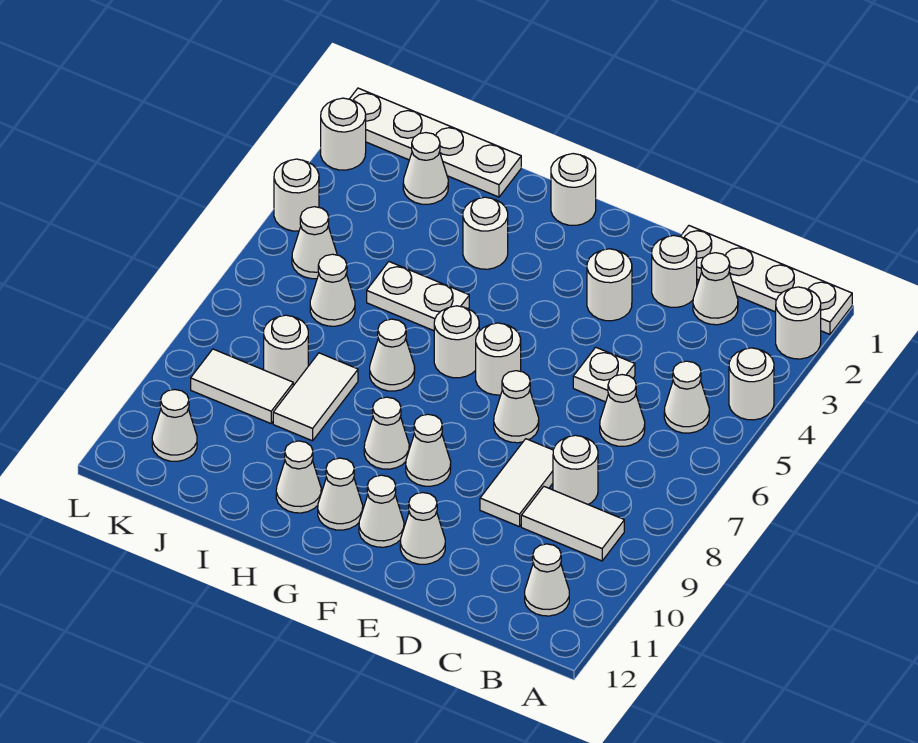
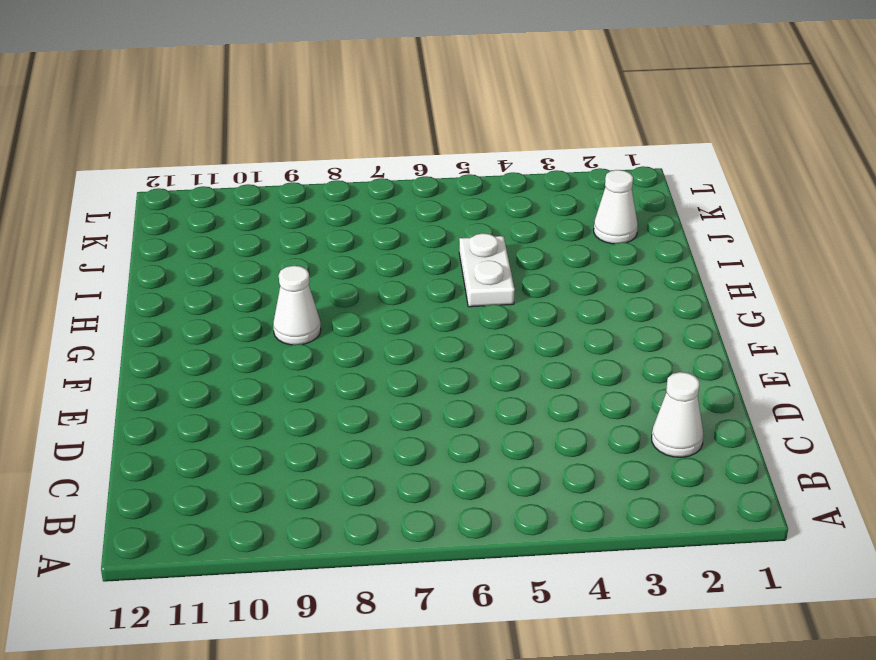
none -> white 1x4 plate [680,226,852,334]
none -> white 1x1 round brick [776,287,821,359]
none -> white 1x1 round brick [729,348,774,420]
none -> white 1x1 cone [664,361,709,433]

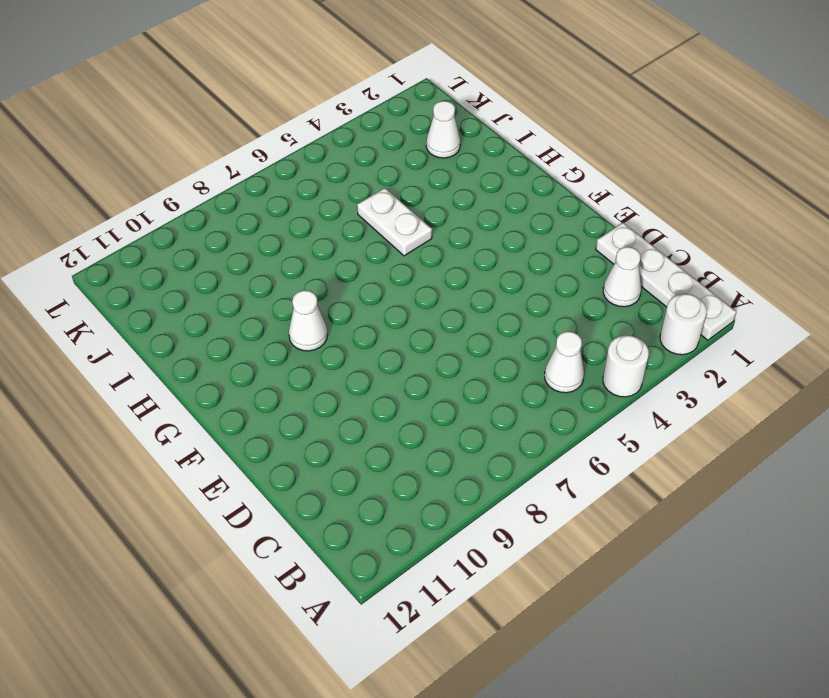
none -> white 1x2 tile [521,487,624,561]
none -> white 1x1 cone [525,544,569,616]
none -> white 1x1 cone [600,375,645,446]
none -> white 1x1 round brick [553,435,598,504]

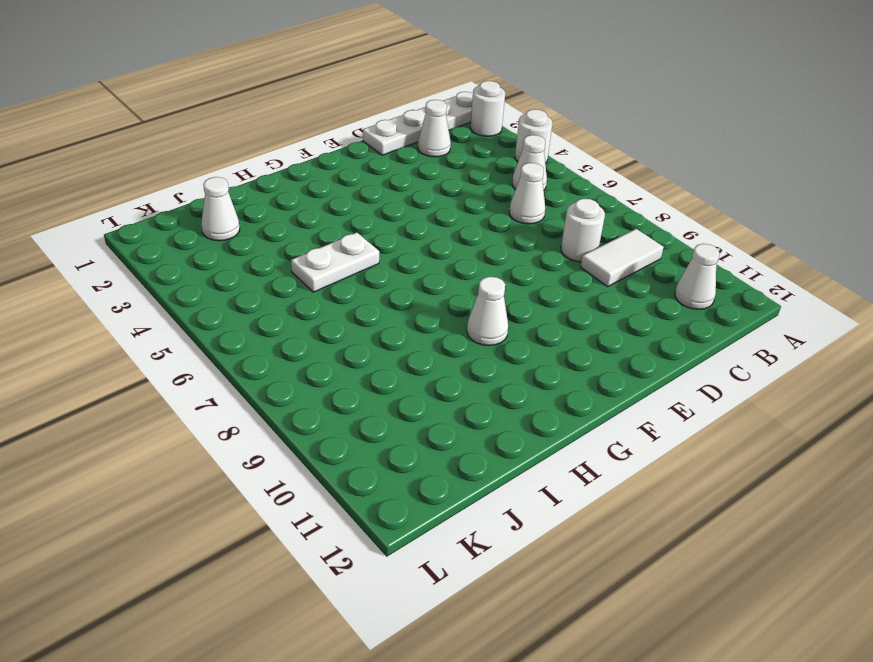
none -> white 1x1 round brick [652,236,697,307]
none -> white 1x1 plate [573,347,635,402]
none -> white 1x2 tile [480,439,553,527]
none -> white 1x1 round brick [587,249,632,321]

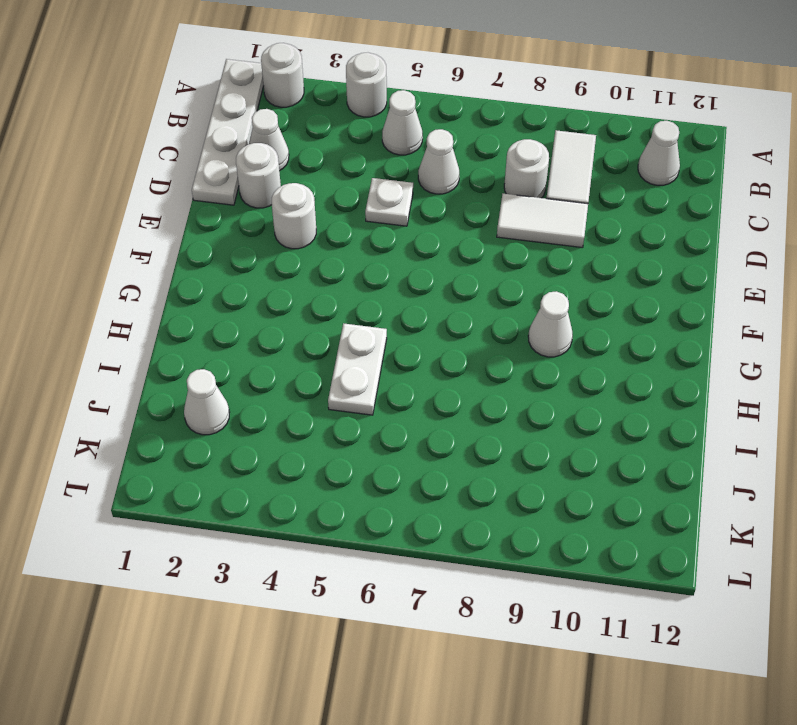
none -> white 1x1 cone [494,371,539,443]
none -> white 1x1 cone [400,493,445,564]
none -> white 1x1 round brick [476,323,521,395]
none -> white 1x1 cone [406,414,451,486]

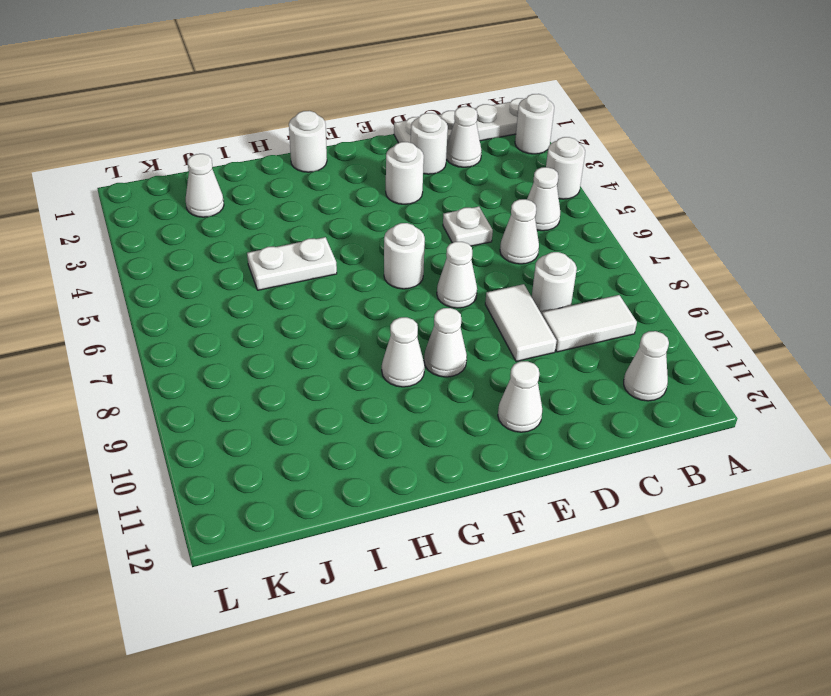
none -> white 1x1 cone [359,475,404,547]
none -> white 1x1 round brick [434,306,479,378]
none -> white 1x1 cone [318,458,363,530]
none -> white 1x1 round brick [463,197,508,269]

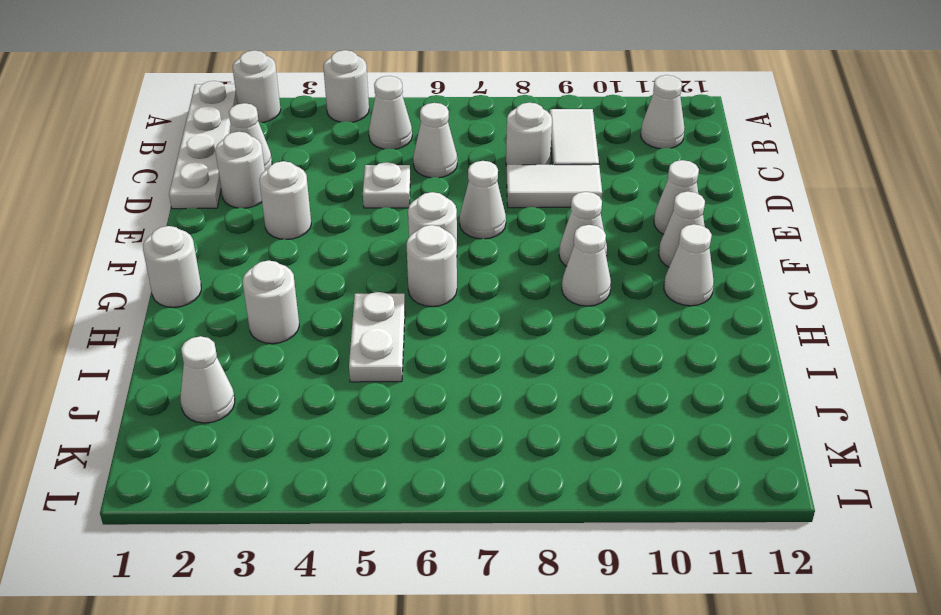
none -> white 1x1 cone [370,319,415,391]
none -> white 1x1 cone [276,441,321,513]
none -> white 1x4 plate [350,88,521,197]
none -> white 1x2 tile [273,353,358,441]

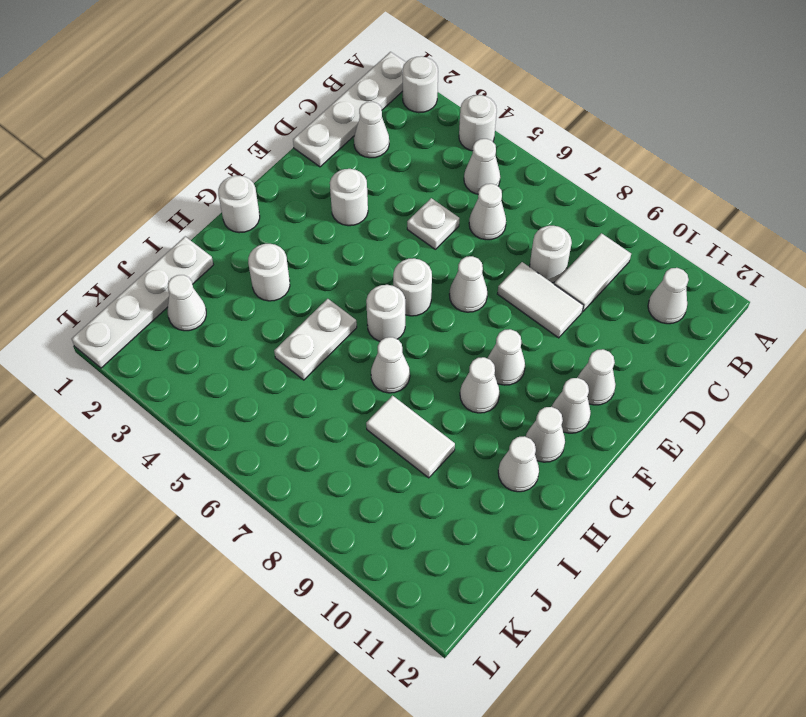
none -> white 1x1 round brick [652,236,697,307]
none -> white 1x1 cone [310,254,355,326]
none -> white 1x1 round brick [264,315,308,386]
none -> white 1x2 tile [191,349,293,424]

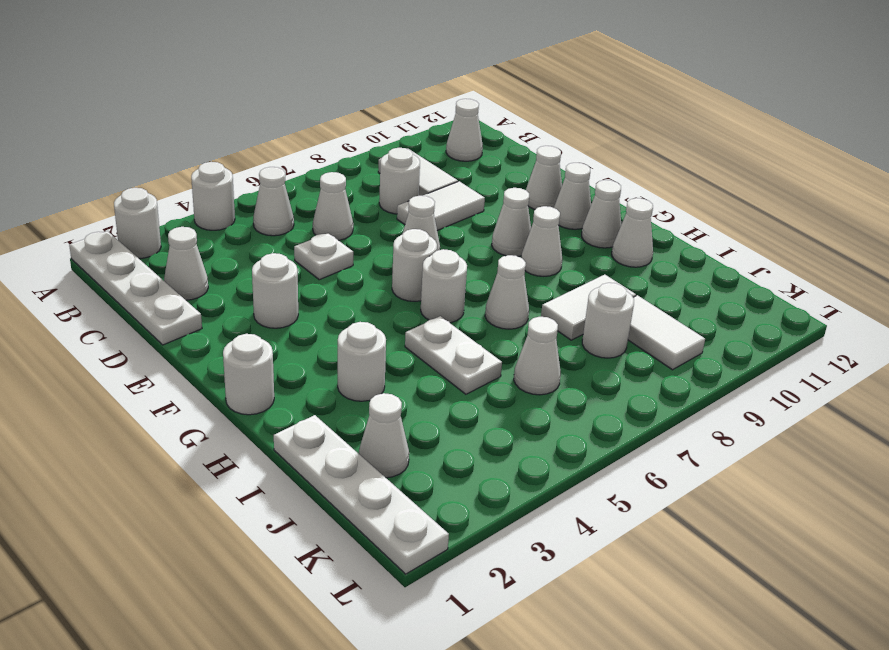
none -> white 1x1 round brick [652,236,697,307]
none -> white 1x1 cone [292,207,337,279]
none -> white 1x1 cone [152,390,197,461]
none -> white 1x1 round brick [321,98,366,170]

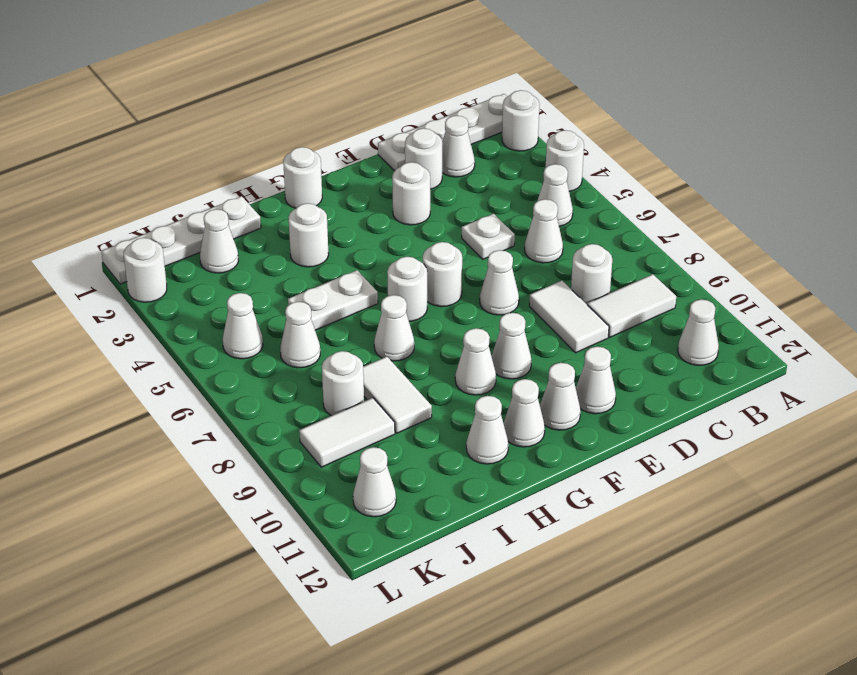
none -> white 1x1 round brick [274,159,319,231]

